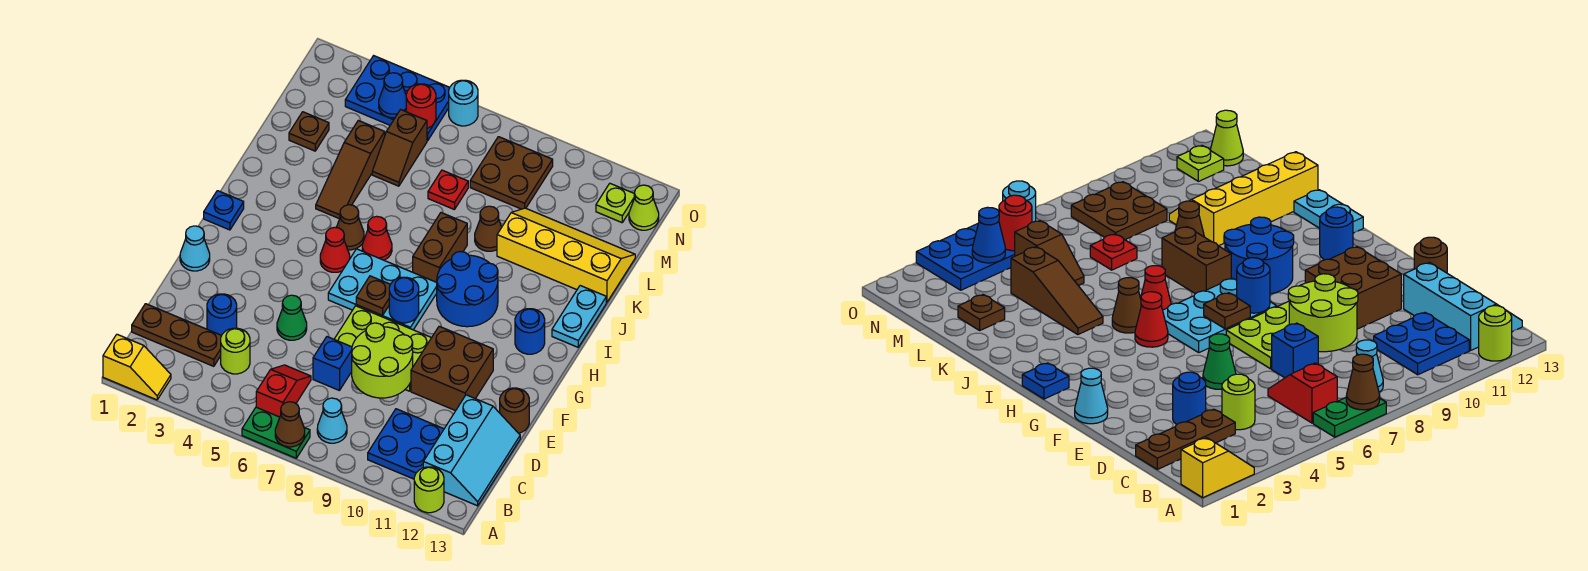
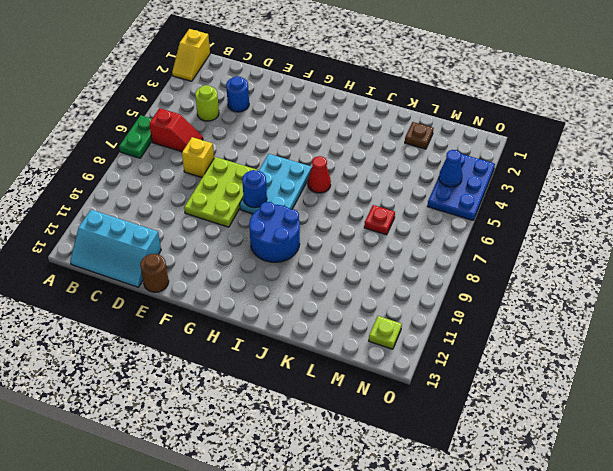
yellow 1x1 brick [182,137,214,177] -> blue 1x1 brick [313,337,352,391]
none -> lime 1x1 round brick [414,467,444,513]
none -> cyan 1x1 cone [317,398,347,443]
none -> blue 2x2 plate [368,409,444,479]
none -> brown 1x3 plate [132,304,222,366]

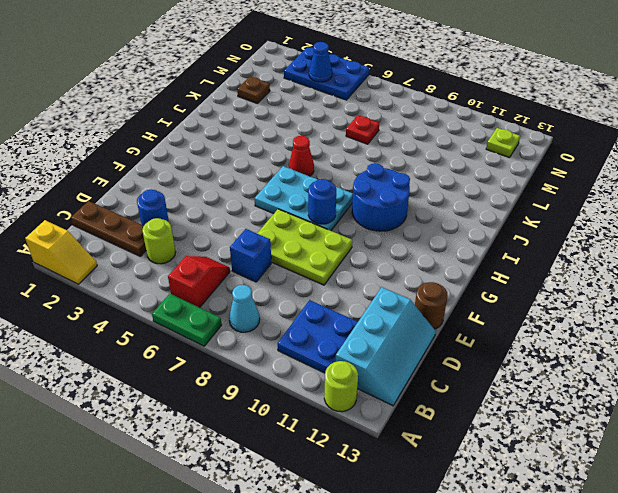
none -> green 1x1 cone [277,295,307,340]
none -> brown 2x2 brick [411,326,493,411]
none -> cyan 1x1 cone [180,226,210,271]
none -> blue 1x1 plate [204,191,244,230]

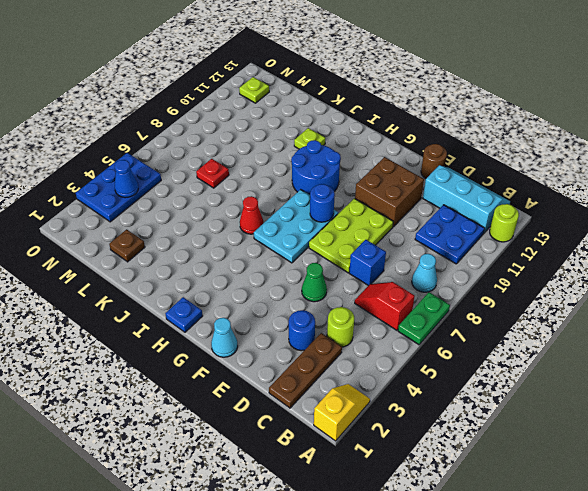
lime 1x1 plate [294,128,325,149] -> none
none -> red 1x1 cone [320,227,350,272]
none -> blue 1x1 round brick [515,309,545,354]
none -> brown 1x1 cone [336,205,364,250]
none -> brown 1x2 brick [413,213,467,282]

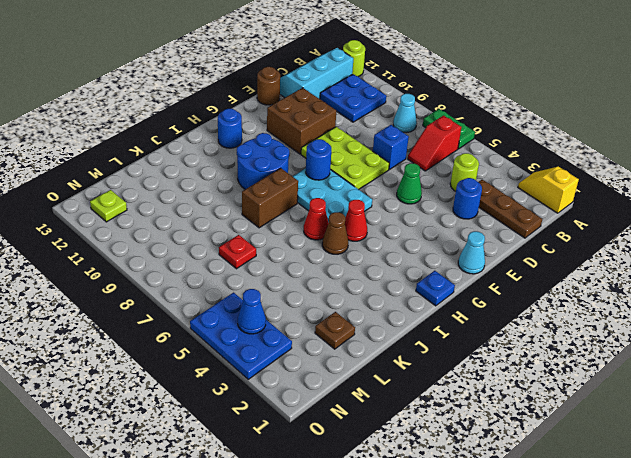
none -> cyan 1x2 plate [552,286,606,347]
none -> brown 1x3 slope [316,120,385,219]
none -> brown 1x1 cone [475,206,502,251]
none -> yellow 2x4 slope [497,208,635,302]

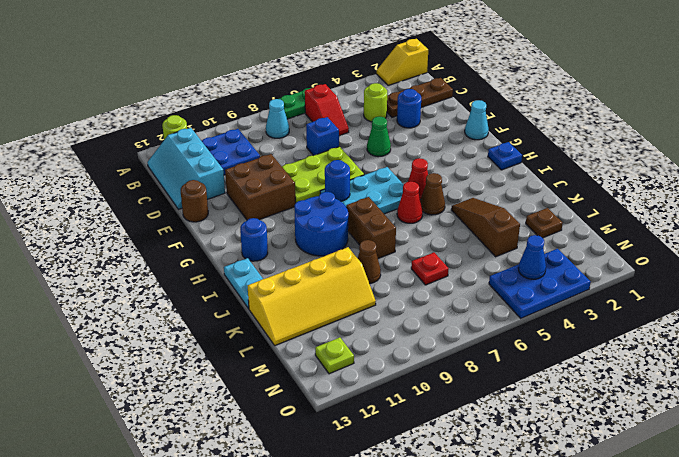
none -> brown 1x2 slope [372,110,427,186]
none -> brown 2x2 plate [470,137,553,209]
none -> lime 1x1 cone [629,185,659,230]
none -> cyan 1x1 round brick [449,80,478,126]

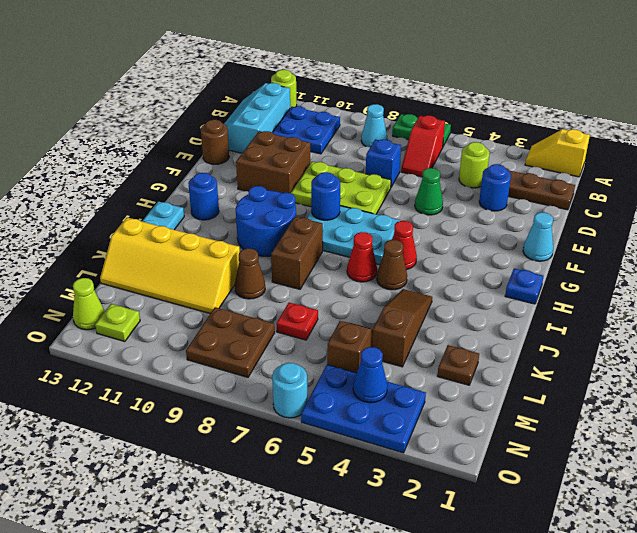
none -> brown 1x1 cone [275,402,305,447]
none -> lime 2x2 round brick [352,323,413,398]
none -> brown 1x1 plate [356,276,390,315]
none -> red 1x1 round brick [406,84,436,128]

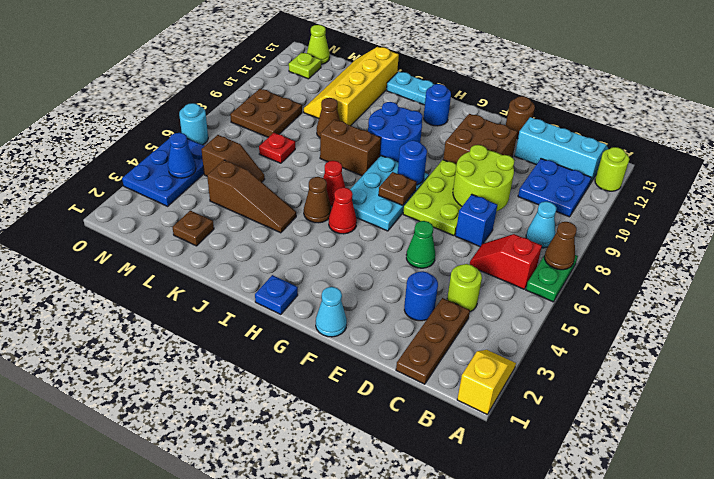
none -> red 1x1 round brick [406,84,436,128]

